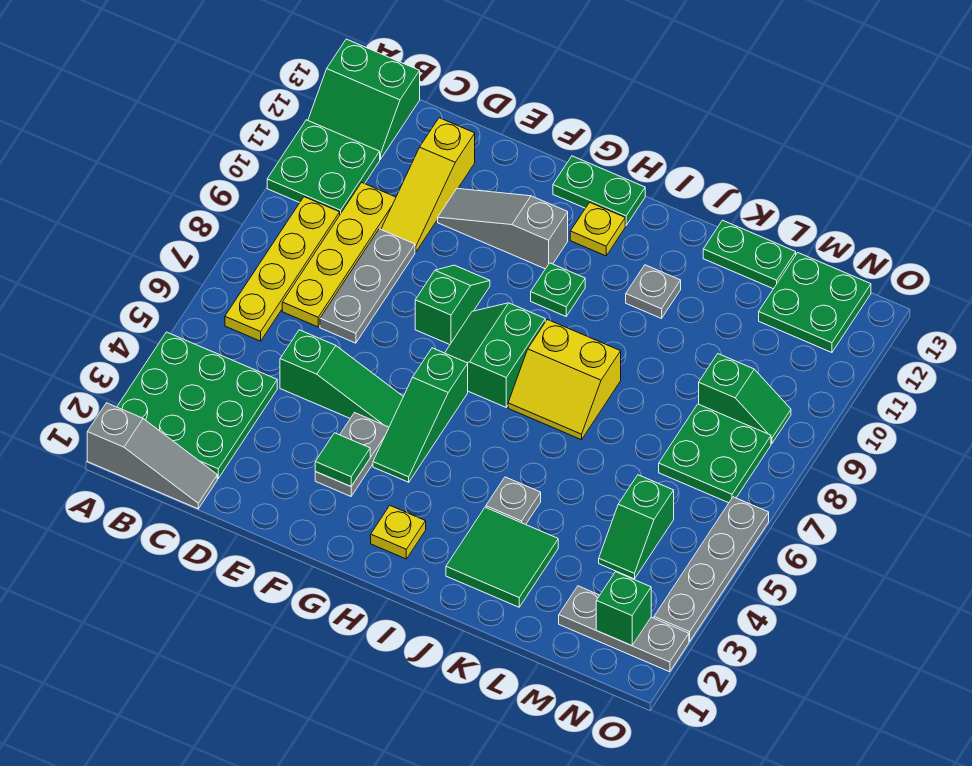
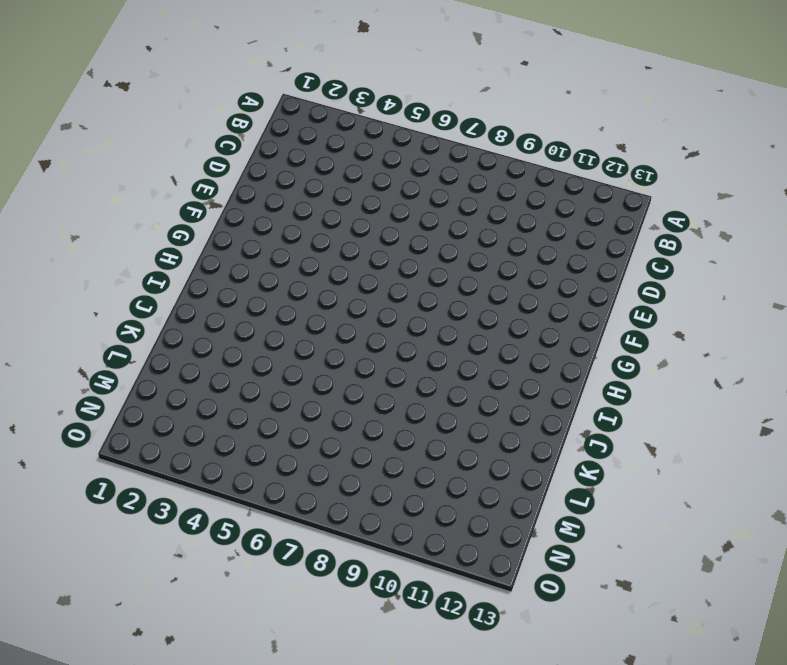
none -> grey 1x3 slope [87,403,217,509]
none -> green 3x3 plate [117,332,277,478]
none -> green 2x2 plate [267,120,380,214]
none -> green 2x2 slope [308,39,420,159]

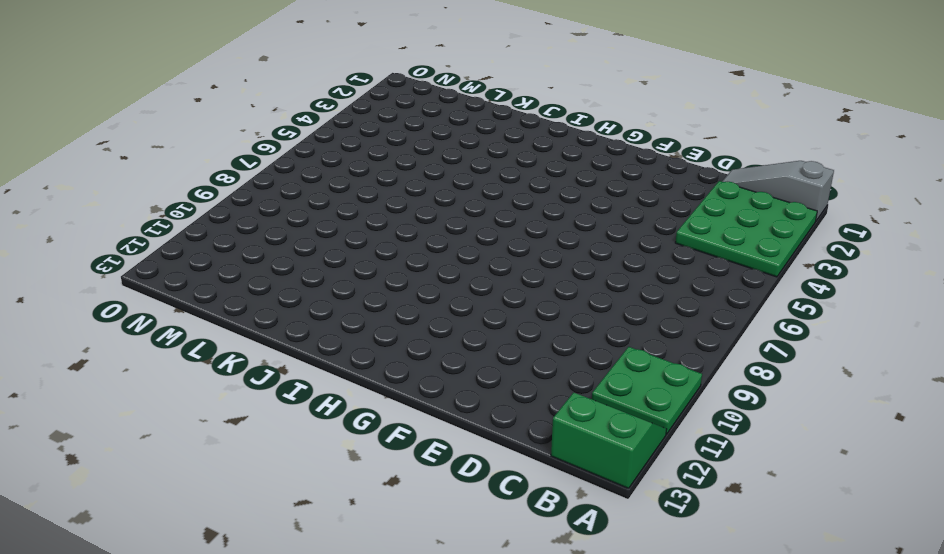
none -> yellow 1x4 plate [225,197,340,341]
none -> yellow 1x4 plate [282,182,396,327]
none -> green 1x3 slope [280,330,403,427]
none -> grey 1x3 plate [320,229,415,343]

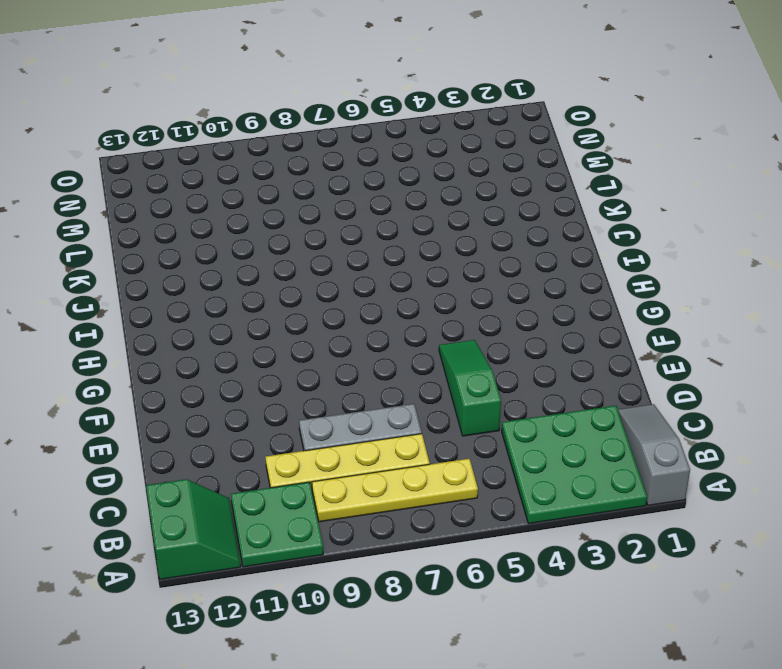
none -> yellow 1x3 slope [381,118,475,252]
none -> grey 1x3 slope [438,189,568,269]
none -> grey 1x2 plate [315,413,389,496]
none -> green 1x2 slope [415,265,490,344]

